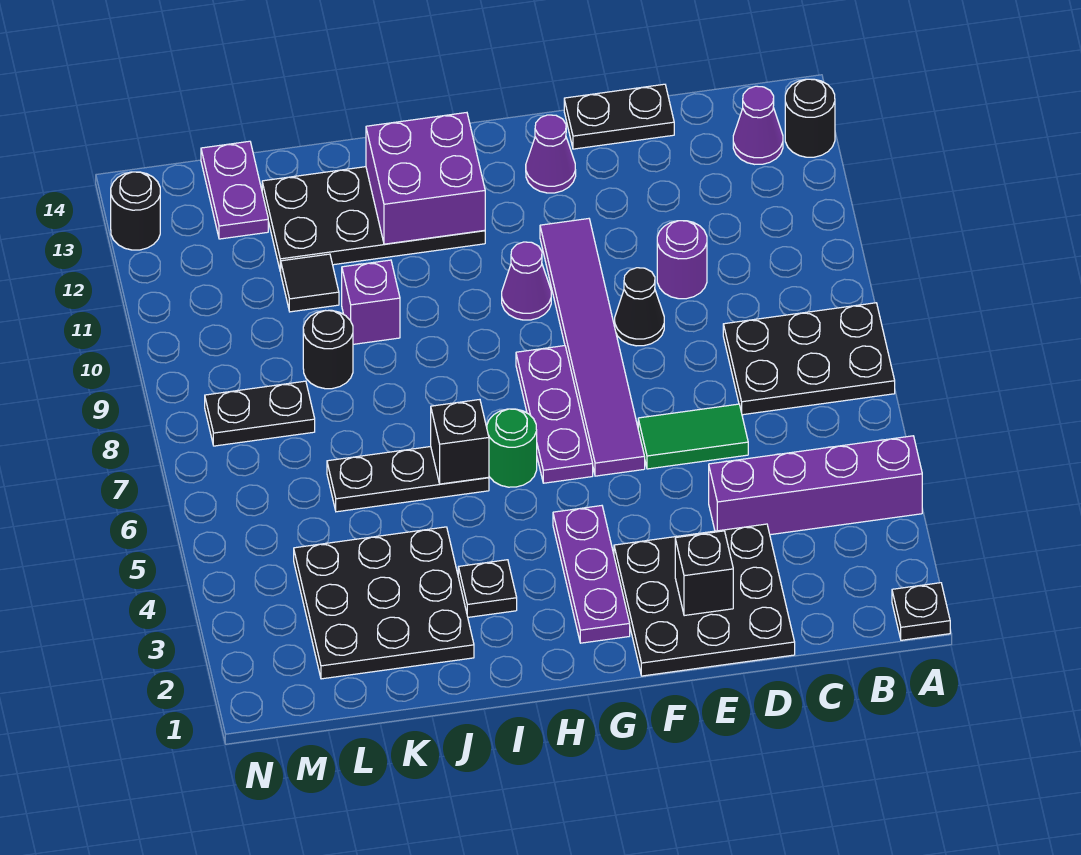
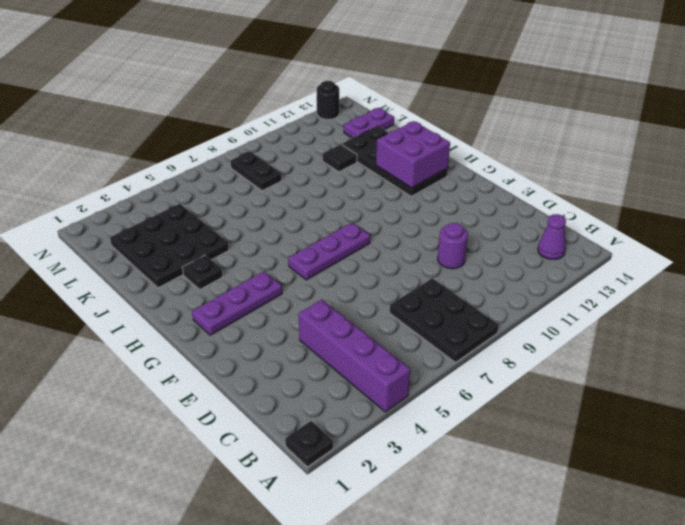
none -> black 1x1 round brick [785,79,835,157]
none -> black 3x3 plate [614,524,795,676]
none -> green 1x2 tile [638,404,748,469]

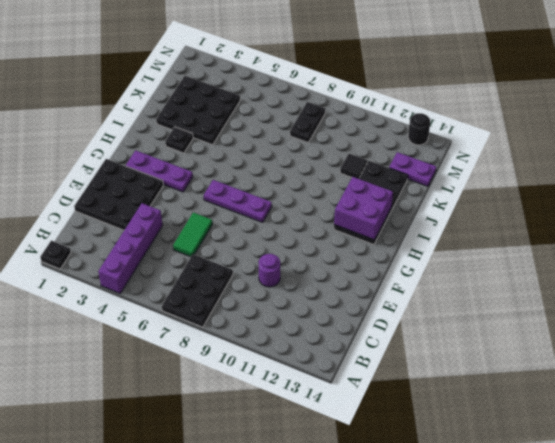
none -> black 1x1 round brick [785,79,835,157]
none -> purple 1x1 cone [733,86,783,164]
none -> black 1x2 plate [564,84,674,149]

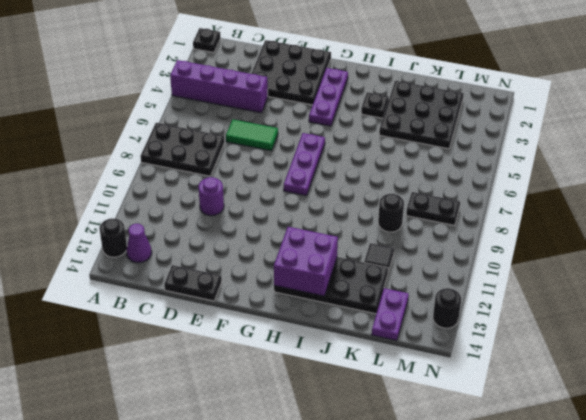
none -> black 1x1 cone [615,268,664,346]
none -> purple 1x6 tile [540,219,645,476]
none -> purple 1x1 cone [526,115,576,193]

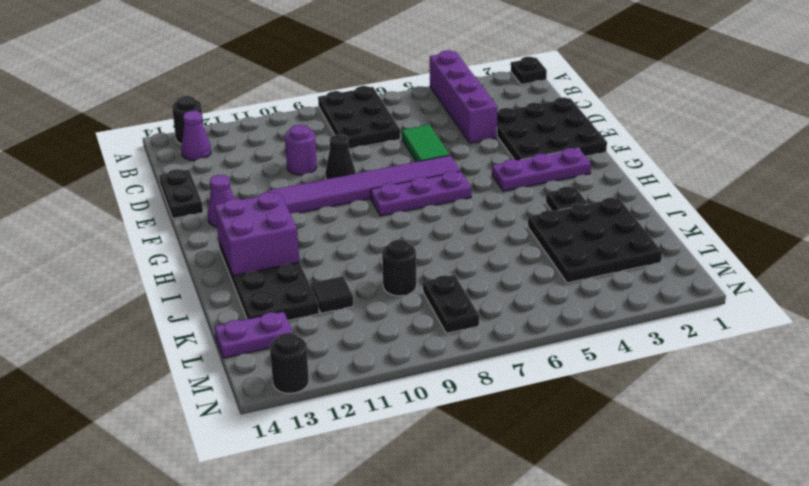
none -> purple 1x1 cone [502,242,551,320]
none -> green 1x1 round brick [487,409,537,487]
none -> black 1x3 plate [327,447,489,512]

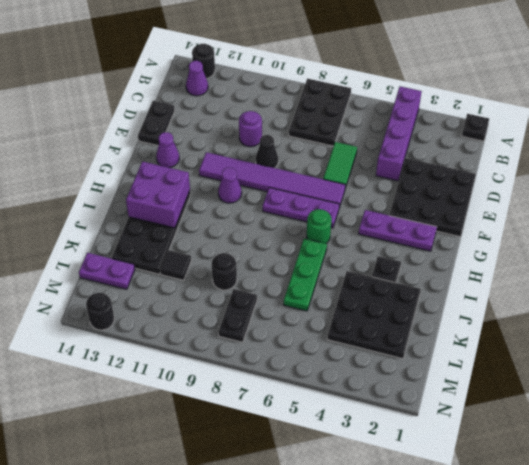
green 1x3 plate [284,238,327,311] -> black 1x3 plate [327,447,489,512]
none -> purple 1x1 brick [342,260,400,344]
none -> black 1x1 brick [675,531,733,616]
none -> black 1x1 brick [431,400,489,484]

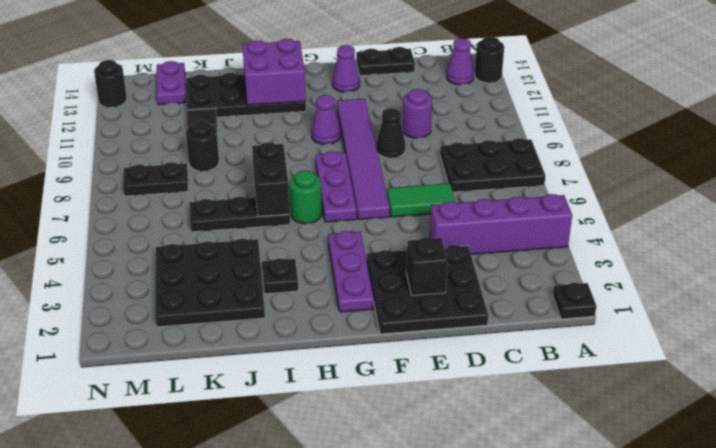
black 1x2 brick [252,142,290,216] -> black 1x1 brick [431,400,489,484]
none -> purple 1x1 brick [342,260,400,344]

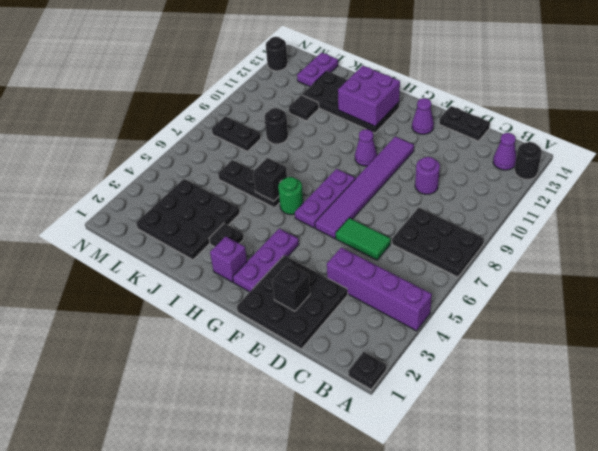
purple 1x1 brick [210,236,247,282] -> purple 1x1 brick moved to [342,260,400,344]
none -> black 1x1 cone [615,268,664,346]

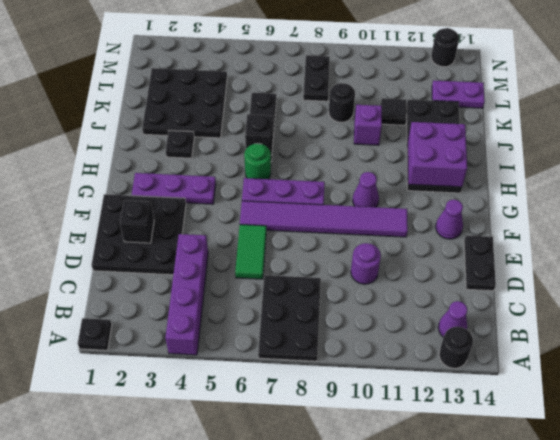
none -> black 1x1 cone [615,268,664,346]

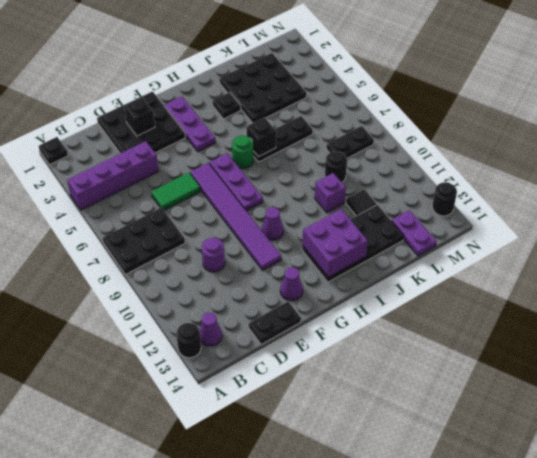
none -> black 1x1 cone [615,268,664,346]

